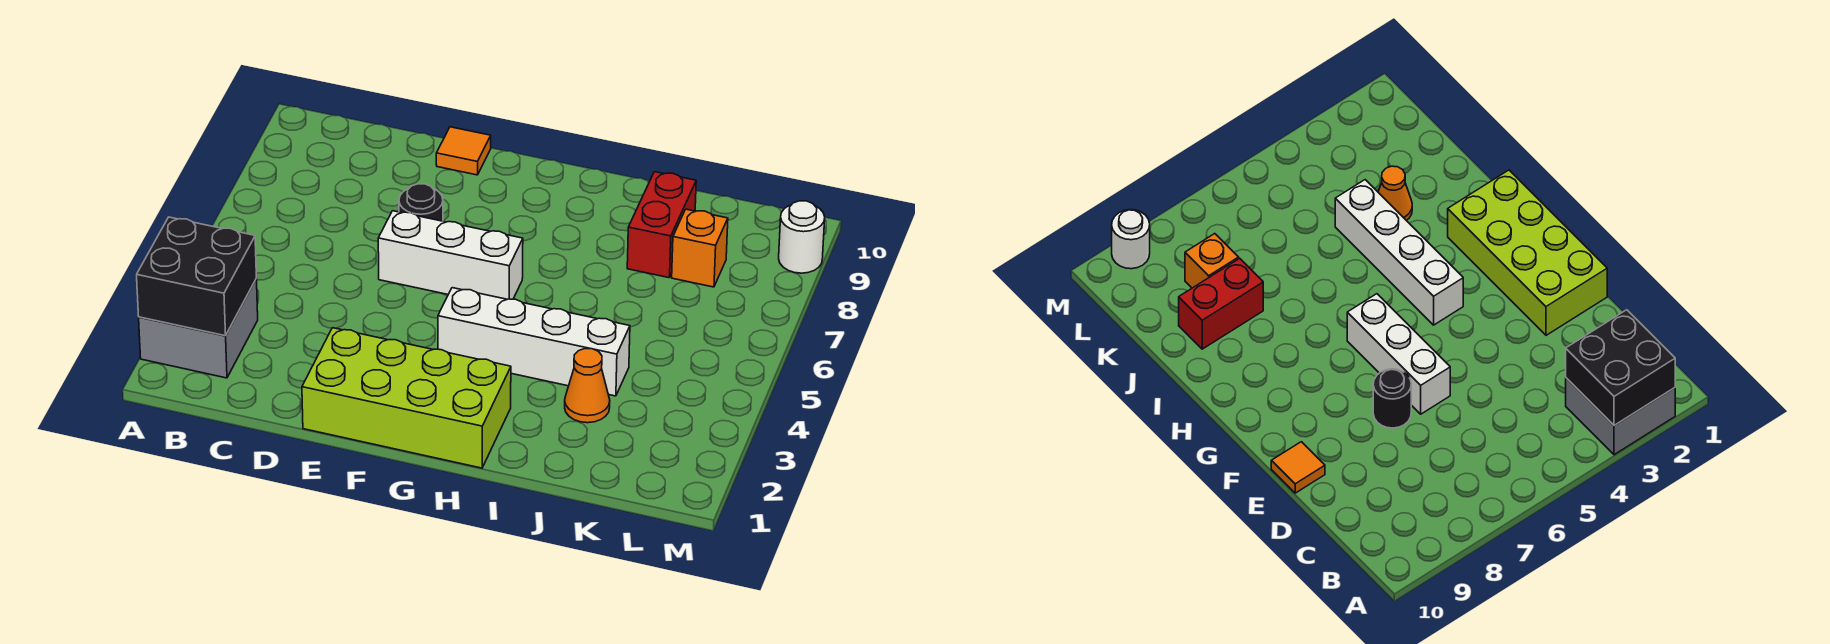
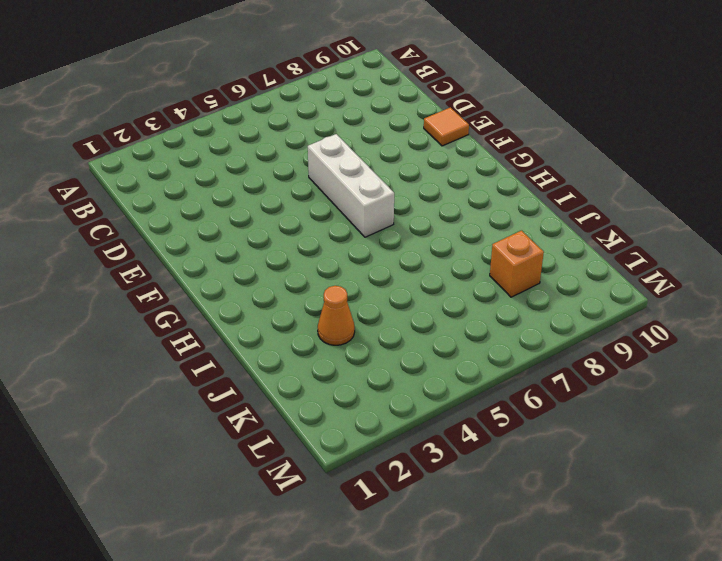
none -> grey 2x2 brick [139,279,258,378]
none -> lime 2x4 brick [302,328,511,468]

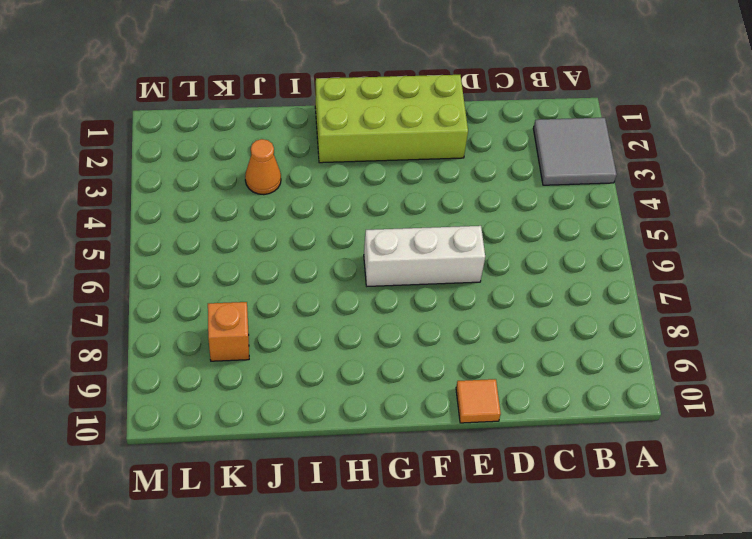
grey 2x2 tile [533,118,617,185] -> grey 2x2 brick [139,279,258,378]
none -> black 1x1 round brick [399,184,443,221]
none -> white 1x4 brick [438,288,630,396]

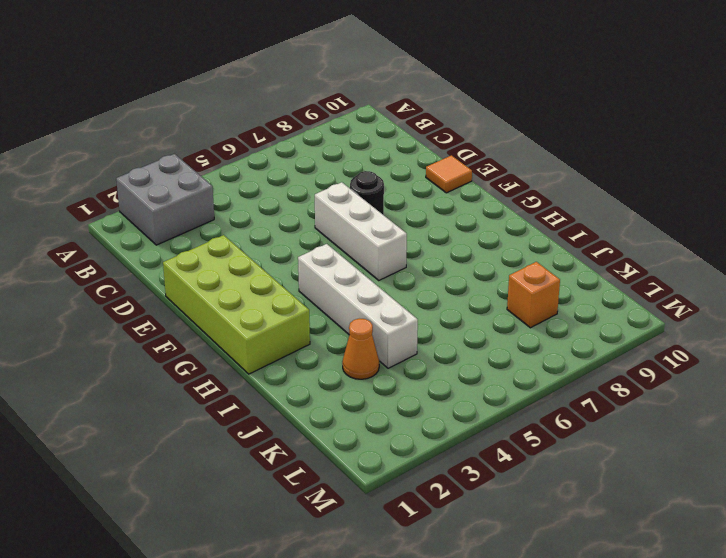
none -> red 1x2 brick [627,172,696,278]
none -> white 1x1 round brick [779,201,825,273]

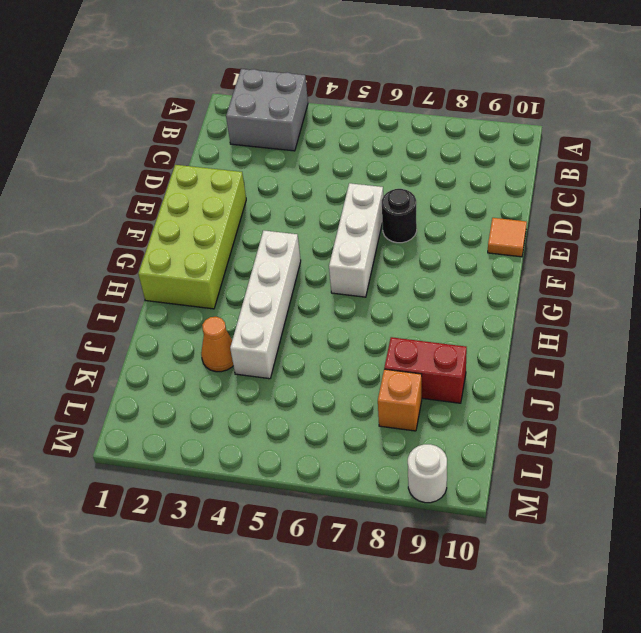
none -> black 2x2 brick [137,217,256,336]

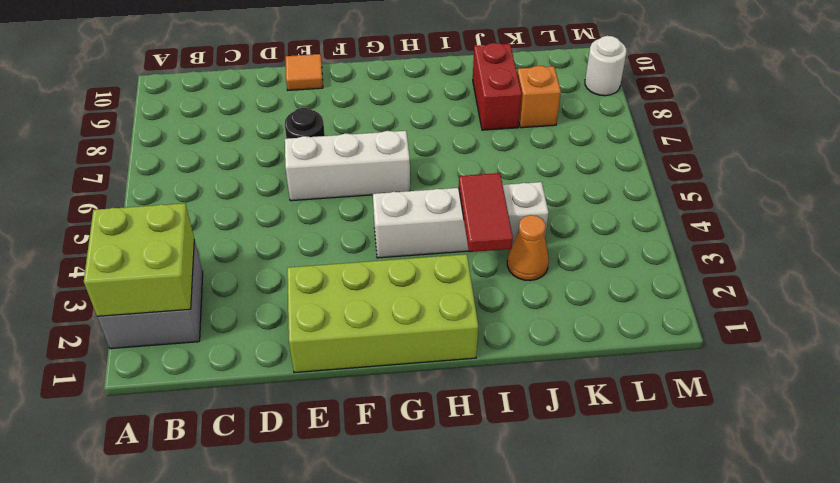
lime 2x2 brick [84,203,194,317] -> black 2x2 brick [137,217,256,336]
red 1x2 tile [459,173,513,252] -> none

